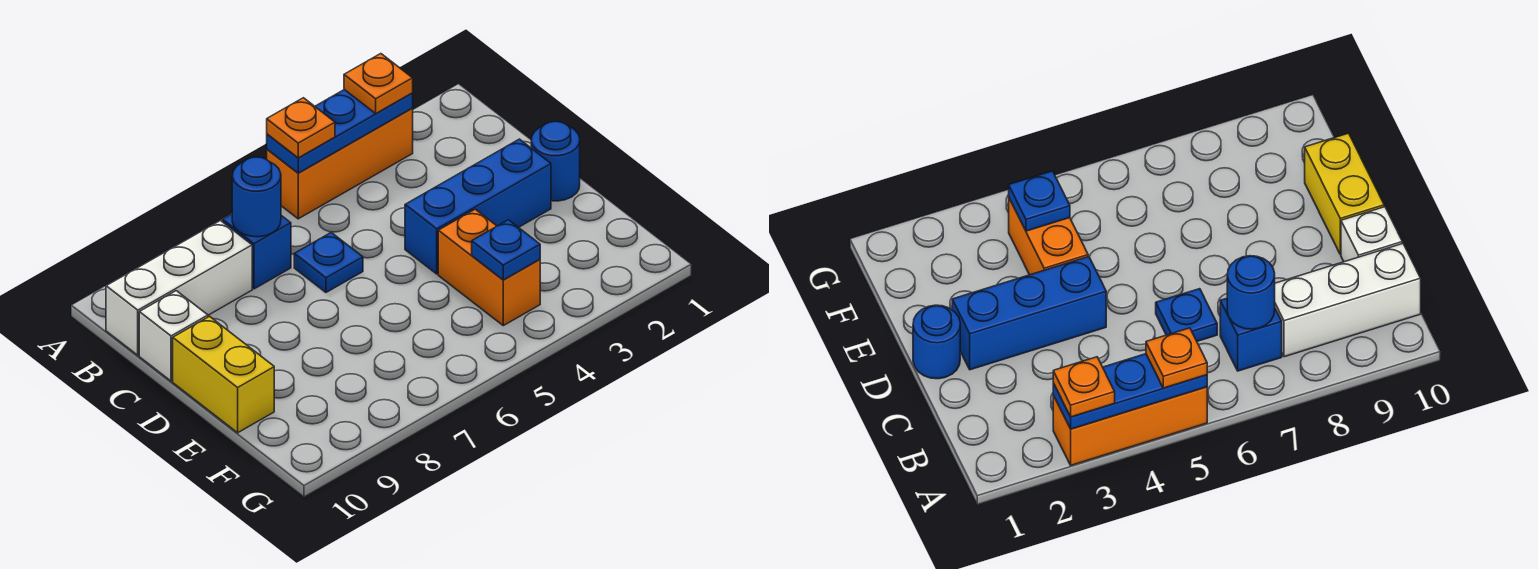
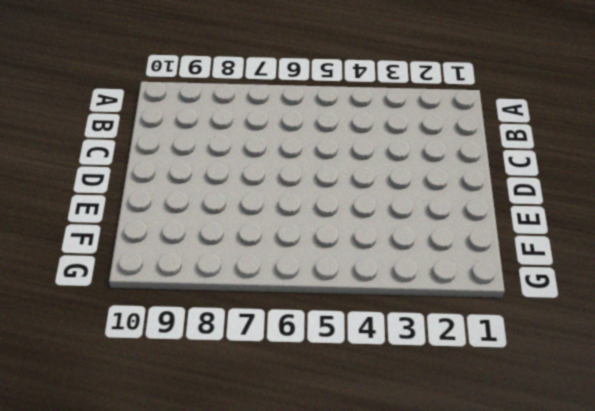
none -> orange 1x3 brick [267,109,413,219]
none -> blue 1x1 brick [222,214,291,289]
none -> white 1x3 brick [106,221,252,355]

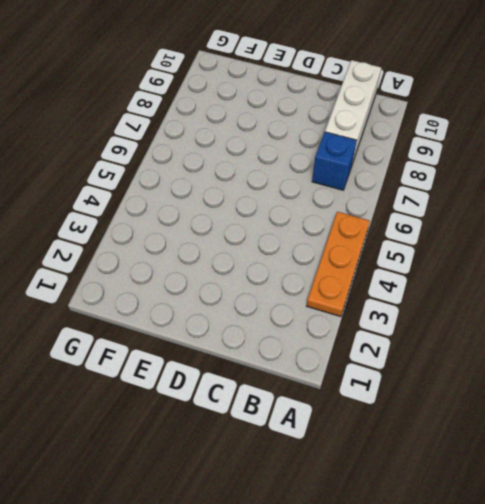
orange 1x3 plate [307,212,370,317] -> orange 1x3 brick [267,109,413,219]
none -> blue 1x1 plate [294,233,363,292]
none -> white 1x1 brick [139,291,208,381]
none -> blue 1x1 round brick [531,121,580,201]

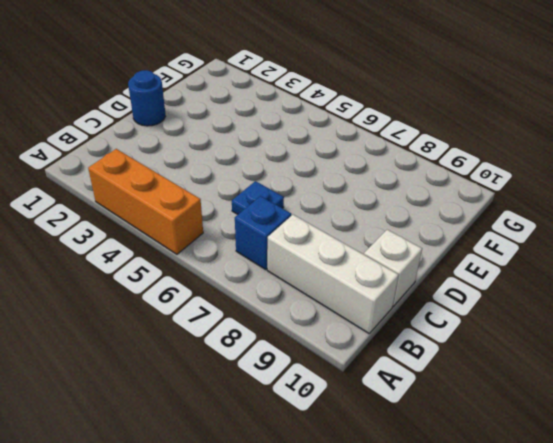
none -> blue 1x3 brick [405,139,551,274]
none -> yellow 1x2 brick [173,316,274,433]
none -> orange 1x2 brick [438,209,540,326]

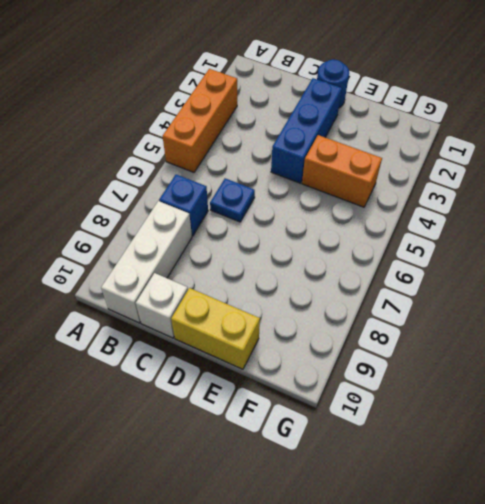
none -> blue 1x3 plate [267,90,413,173]
none -> blue 1x1 round brick [232,157,281,237]
none -> blue 1x1 plate [472,220,540,280]

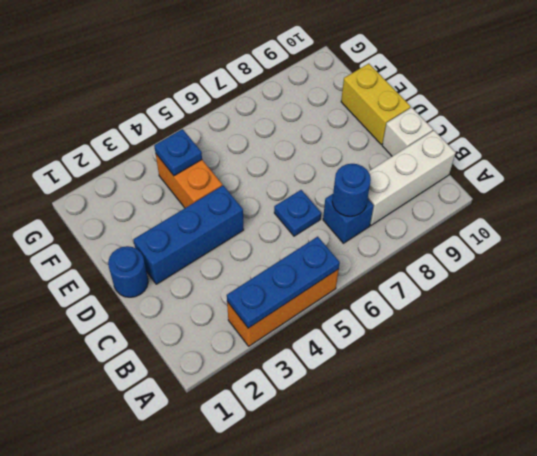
none -> orange 1x1 plate [344,54,413,113]
none -> orange 1x1 plate [267,98,335,158]

